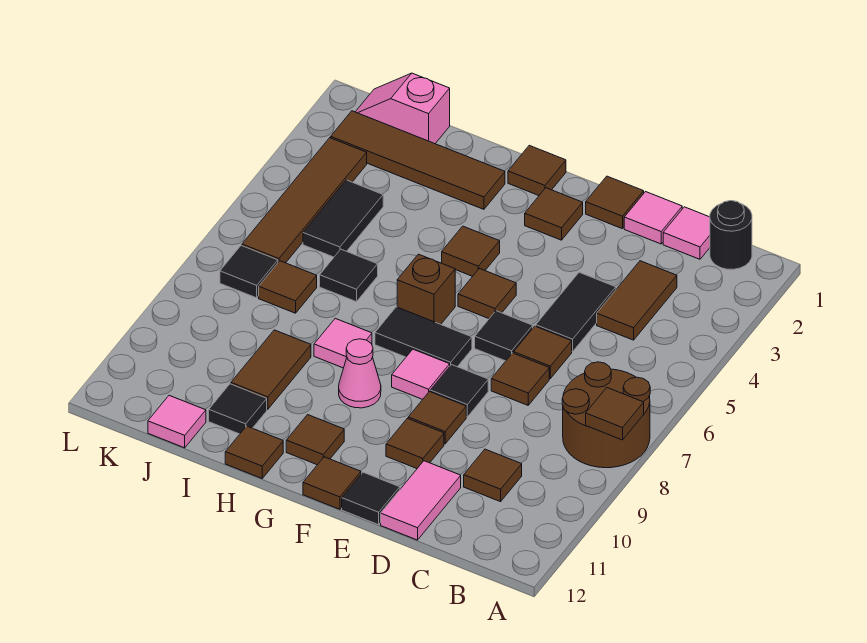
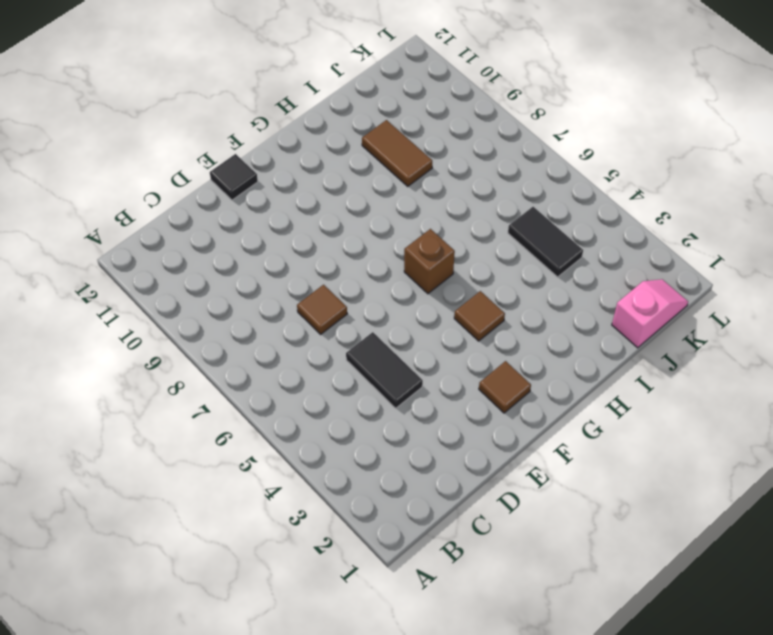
none -> brown 2x2 round brick [562,362,650,468]
none -> black 1x1 round brick [710,201,752,269]
none -> pink 1x1 tile [663,207,710,259]
none -> brown 1x2 tile [597,261,677,340]

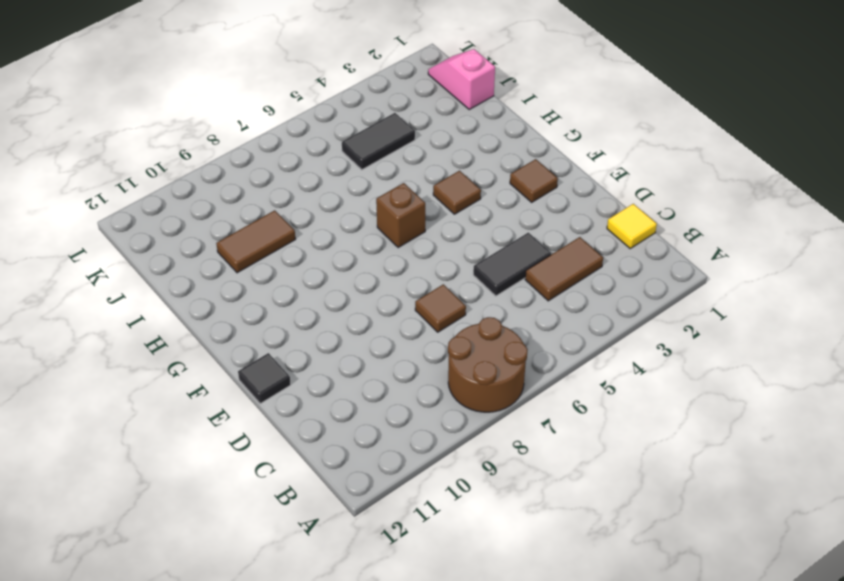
yellow 1x1 tile [607,204,657,248] -> pink 1x1 tile [663,207,710,259]
none -> black 1x1 round brick [710,201,752,269]
none -> brown 1x1 tile [464,449,522,502]
none -> pink 1x1 tile [624,192,682,244]
none -> brown 1x1 tile [514,326,572,378]

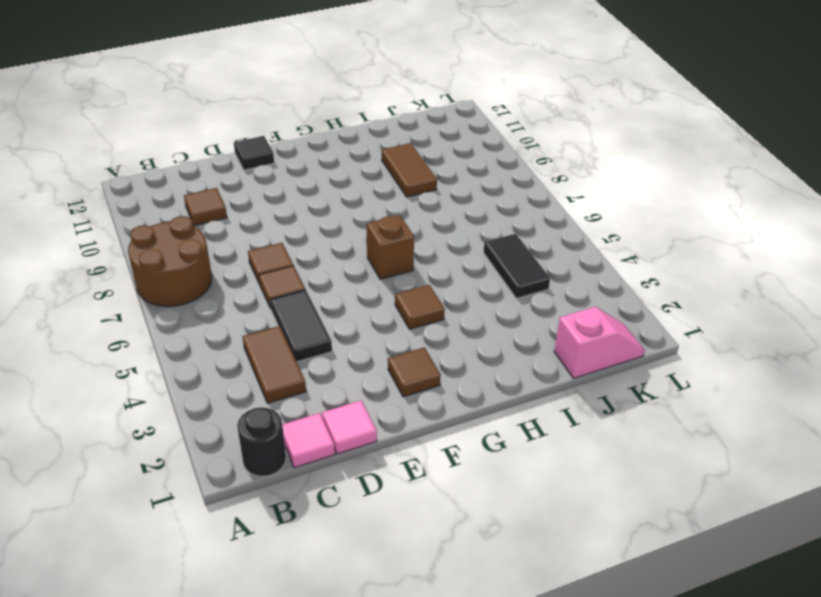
none -> pink 1x2 tile [381,461,461,540]
none -> brown 1x1 tile [586,176,644,229]
none -> black 1x1 tile [475,311,533,361]
none -> black 1x1 tile [430,365,488,417]

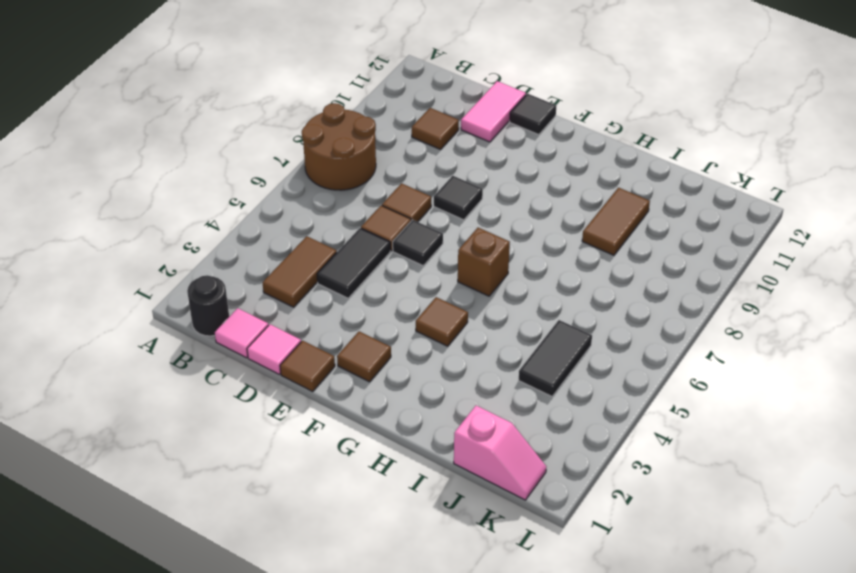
none -> brown 1x1 tile [408,392,466,444]
none -> brown 1x1 tile [386,418,444,468]
none -> brown 1x1 tile [458,268,516,318]
none -> black 1x2 tile [375,307,472,367]

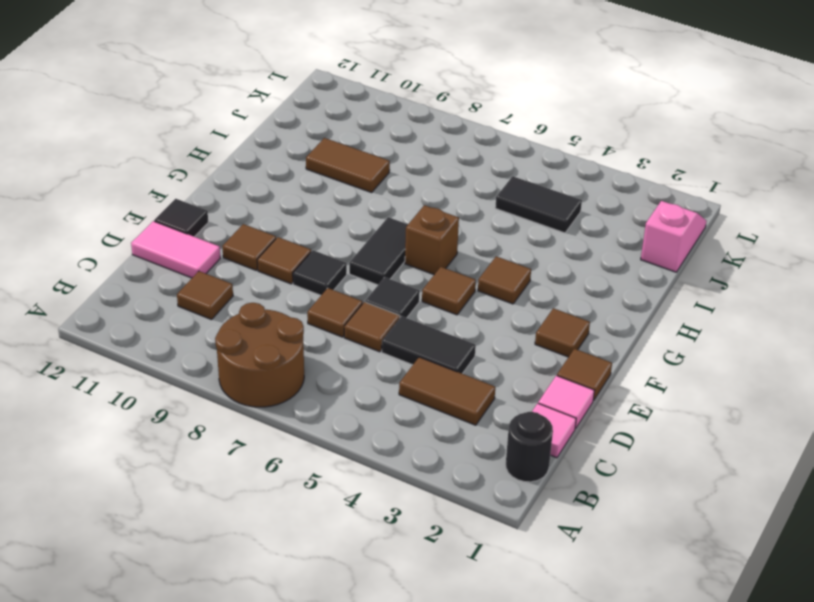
none -> pink 1x1 tile [392,349,450,399]
none -> brown 1x1 tile [303,457,361,509]
none -> brown 1x1 tile [508,145,566,196]
none -> pink 1x1 cone [339,339,381,408]

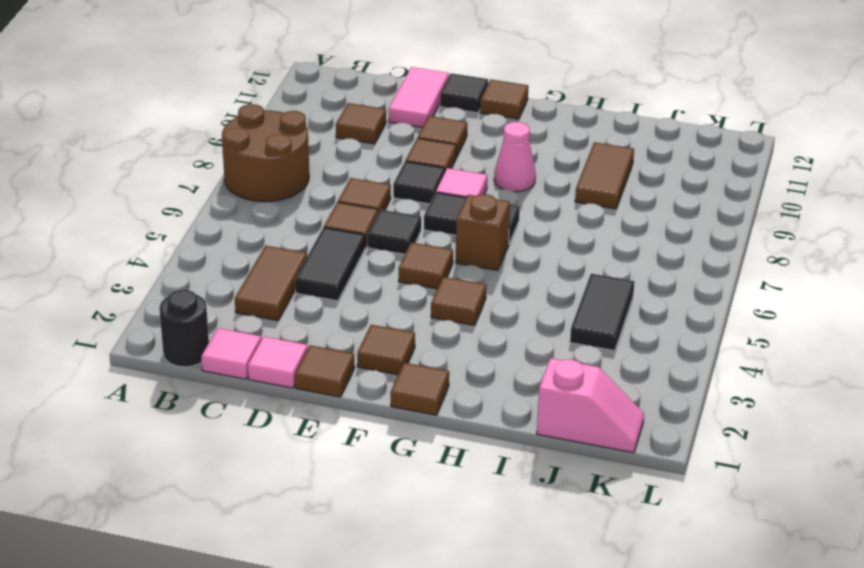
none -> brown 1x1 tile [286,415,344,465]
none -> brown 1x4 tile [331,111,505,209]
none -> pink 1x1 tile [314,318,372,368]
none -> brown 1x1 tile [225,426,283,478]

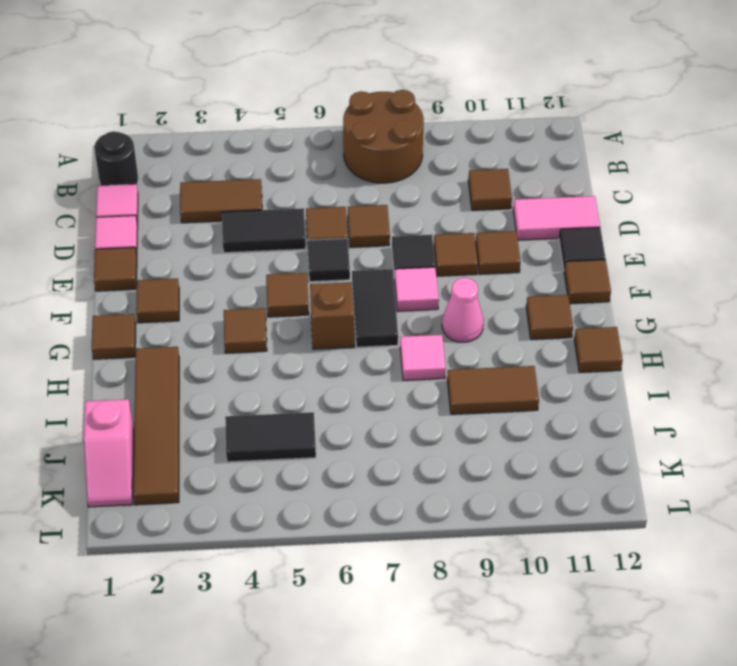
none -> black 1x1 tile [320,249,378,302]
none -> black 1x1 tile [209,384,267,434]
none -> brown 1x1 tile [259,261,317,313]
none -> pink 1x1 tile [148,395,206,448]

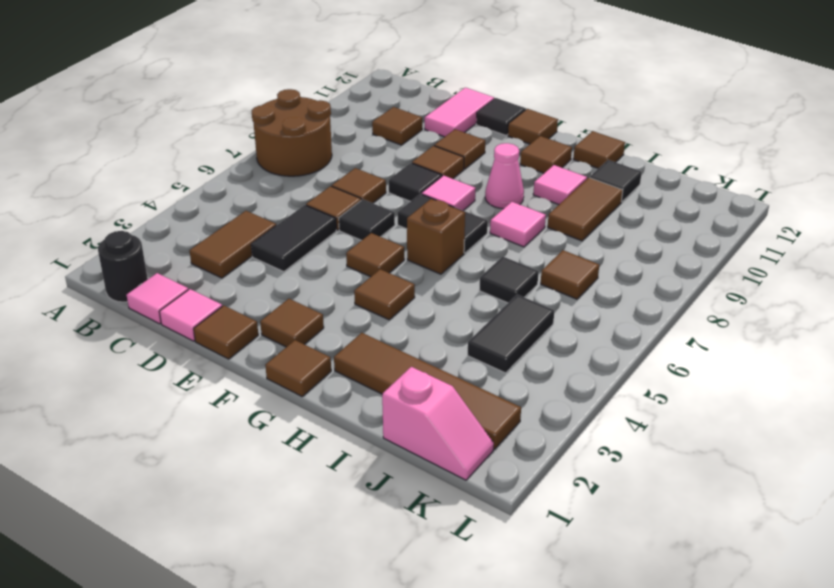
pink 1x1 tile [533,165,587,205] -> pink 1x1 tile moved to [148,395,206,448]
none -> brown 1x4 tile [242,138,367,263]
none -> black 1x1 tile [220,246,278,298]
none -> brown 1x1 tile [586,388,644,440]

